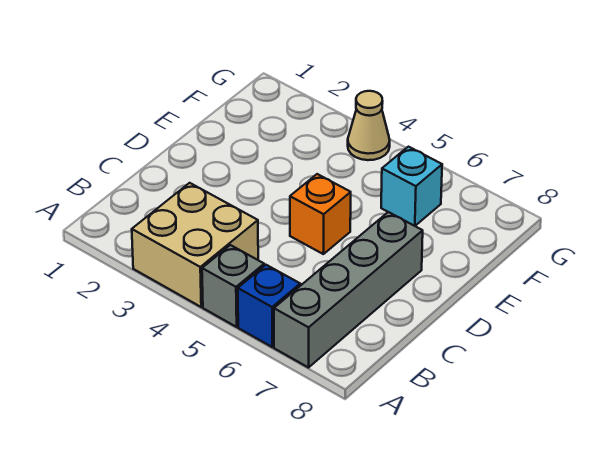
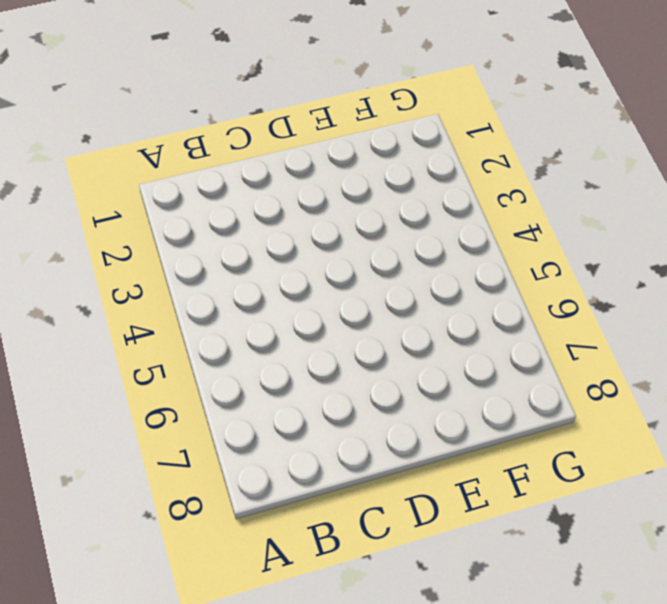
none -> tan 2x2 brick [132,183,258,307]
none -> grey 1x1 brick [202,245,264,327]

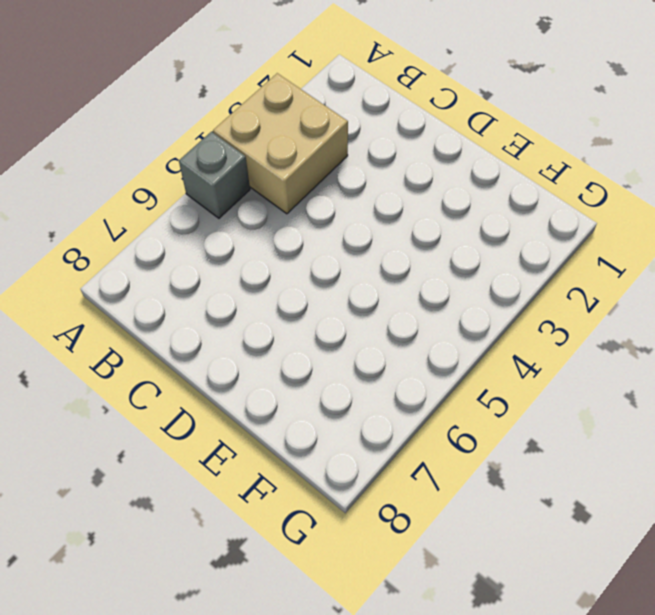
none -> blue 1x1 brick [238,265,300,347]
none -> grey 1x4 brick [274,212,423,368]

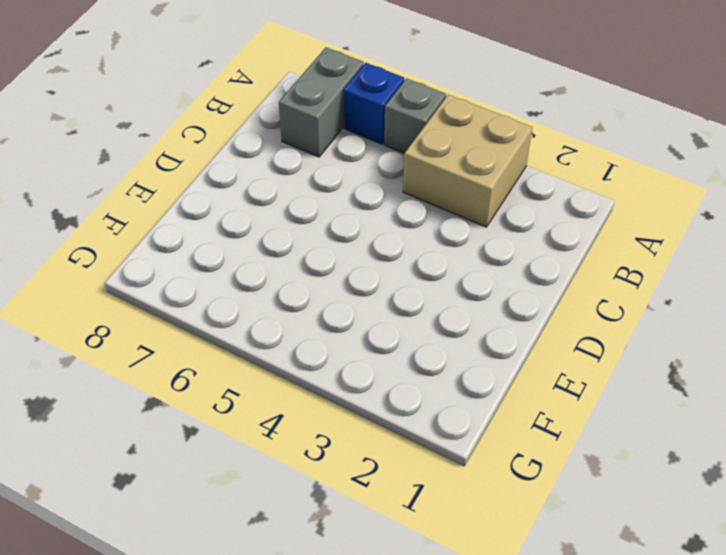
grey 1x2 brick [279,47,364,157] -> grey 1x4 brick [274,212,423,368]
none -> orange 1x1 brick [290,174,351,254]
none -> cyan 1x1 brick [381,147,442,226]

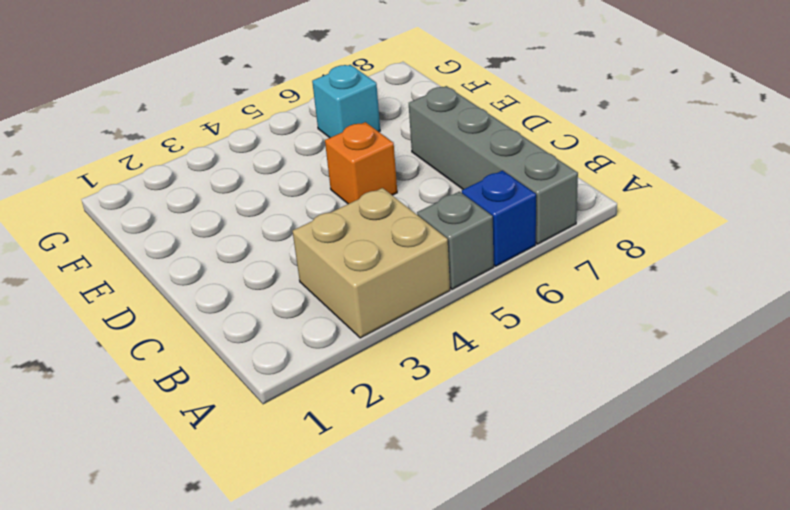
none -> tan 1x1 cone [348,91,390,160]

